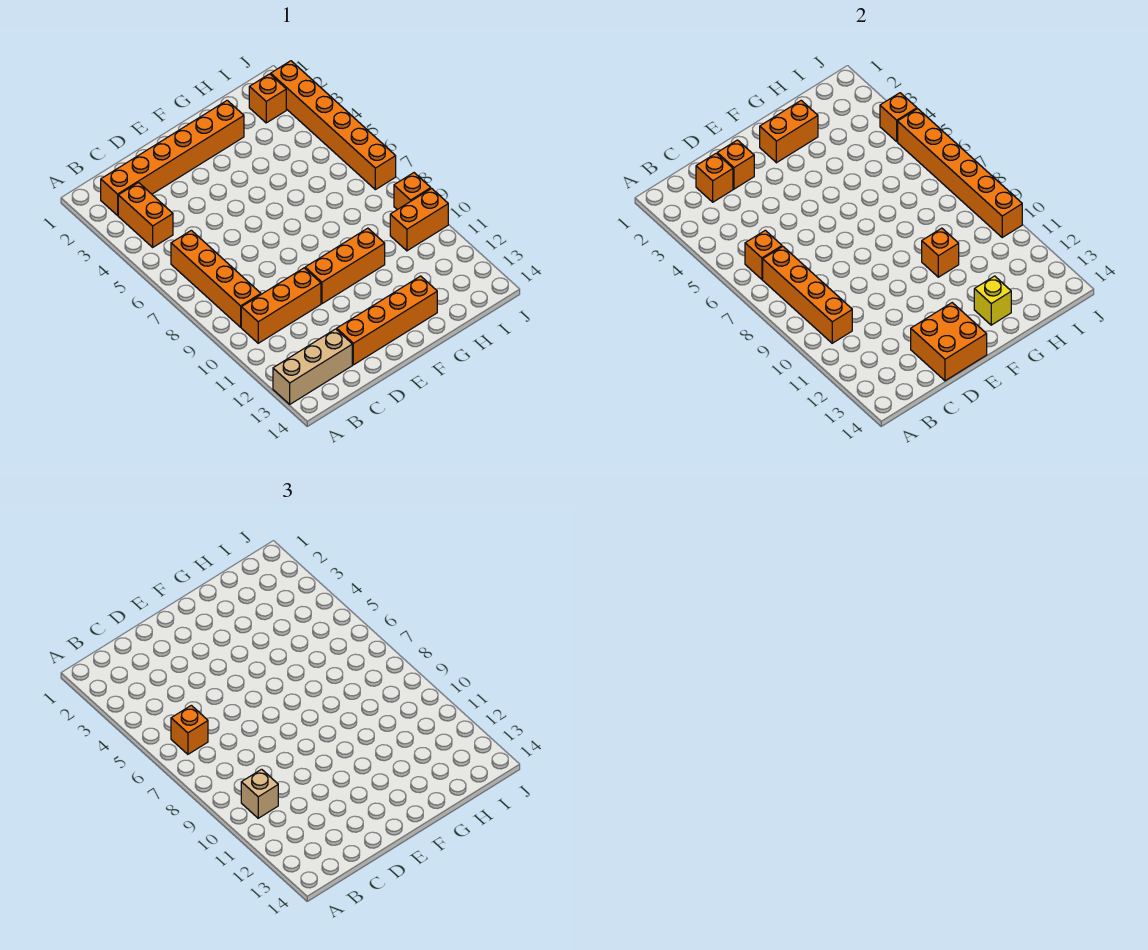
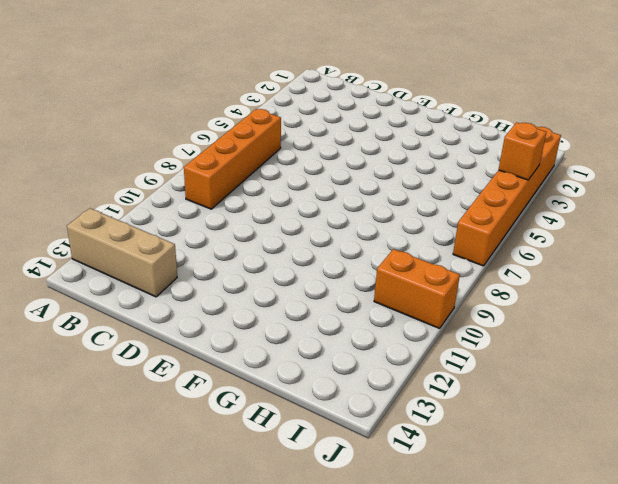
none -> orange 1x6 brick [101,100,244,215]
none -> orange 1x2 brick [118,183,173,247]
none -> orange 1x3 brick [241,268,321,343]

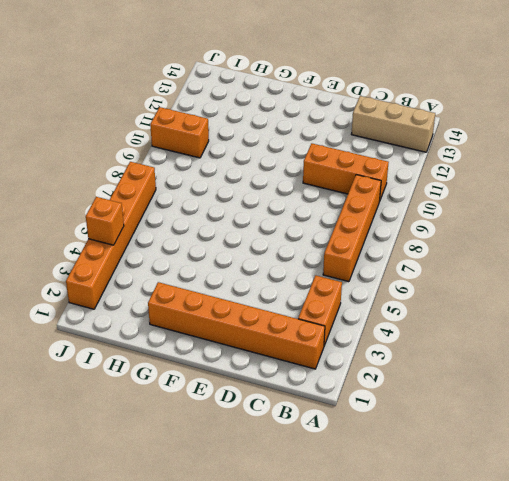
none -> orange 1x4 brick [337,276,437,365]
none -> orange 1x3 brick [305,228,385,304]
none -> orange 1x1 brick [249,74,286,123]

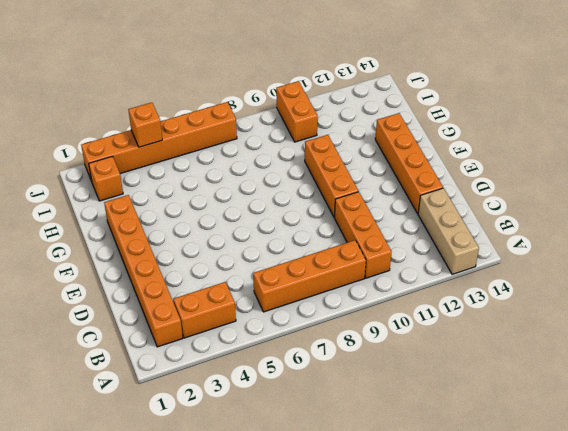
none -> orange 1x1 brick [394,173,431,210]
none -> orange 1x1 brick [745,230,782,279]
none -> orange 1x4 brick [763,247,852,343]

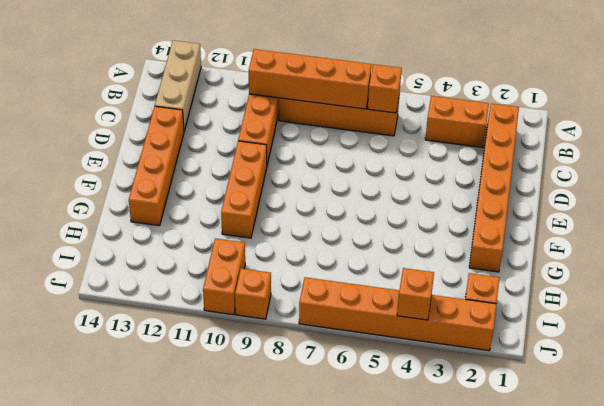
none -> orange 1x1 brick [696,153,733,202]
none -> orange 1x1 brick [717,140,754,189]
none -> orange 2x2 brick [911,303,987,381]

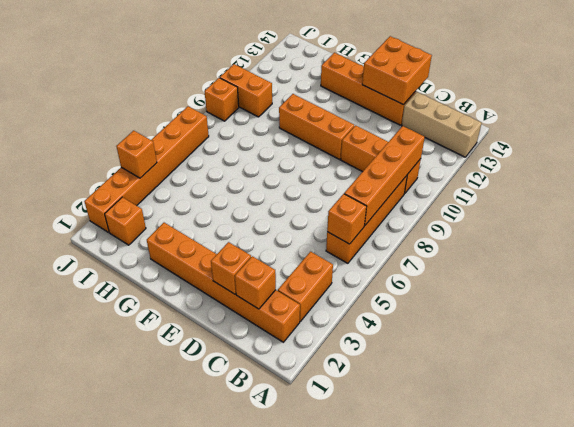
none -> orange 1x2 brick [760,100,818,163]
none -> orange 1x1 brick [922,228,959,277]
none -> yellow 1x1 brick [974,276,1011,325]

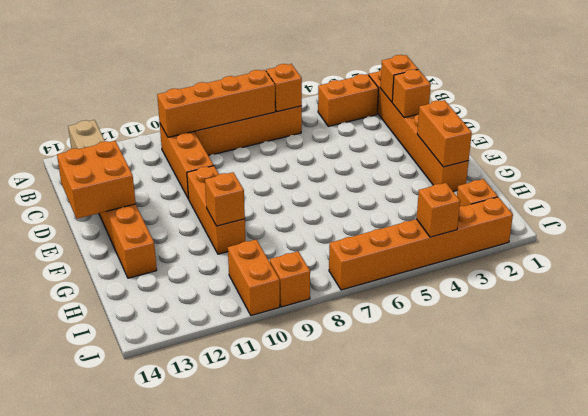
none -> yellow 1x1 brick [974,276,1011,325]
none -> orange 1x6 brick [898,109,1022,237]
none -> orange 1x1 brick [171,705,208,754]

